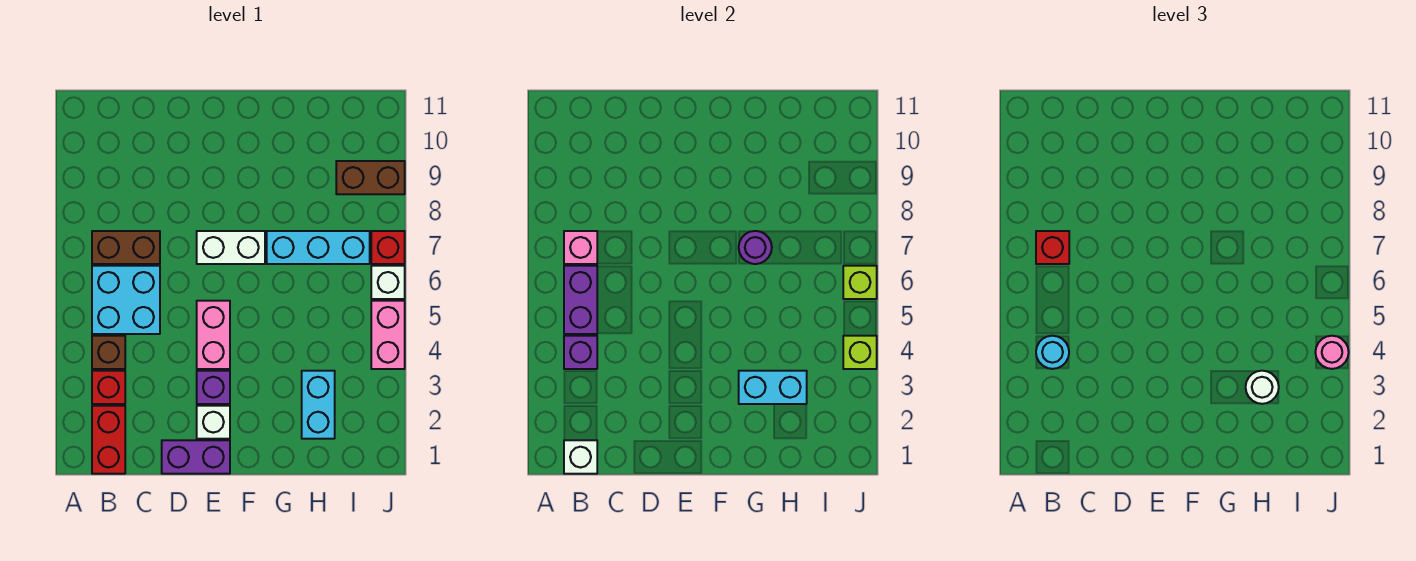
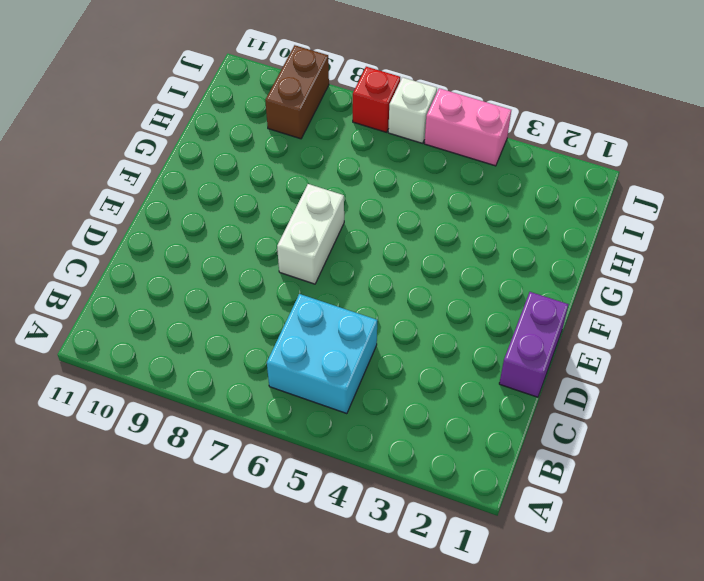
none -> red 1x2 brick [92,406,125,474]
none -> red 1x1 brick [92,371,125,404]
none -> brown 1x1 brick [92,336,125,369]

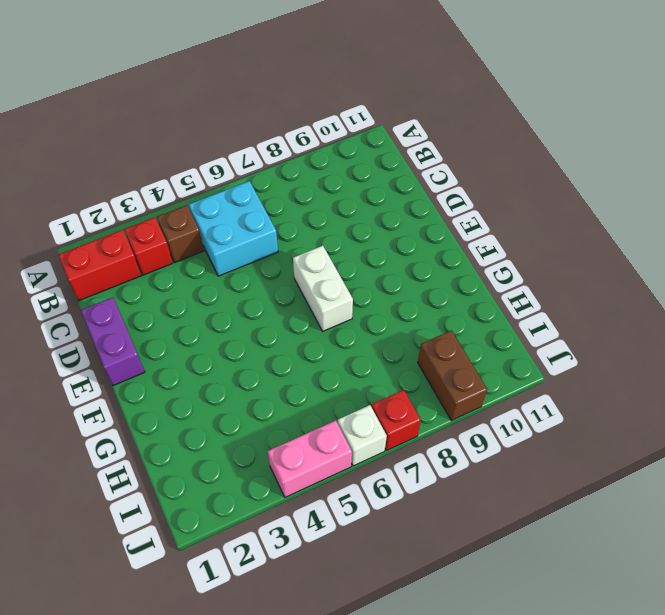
none -> brown 1x2 brick [92,231,160,264]
none -> white 1x1 brick [197,406,230,439]
none -> purple 1x1 brick [197,371,230,404]

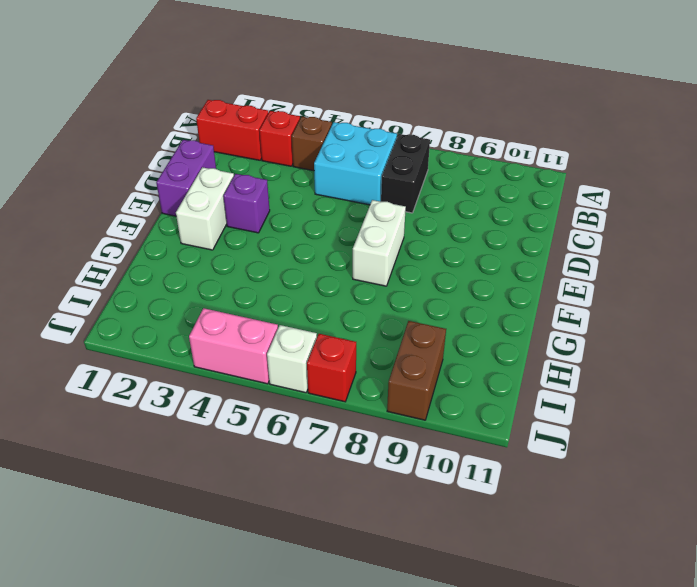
black 1x2 brick [381,134,430,213] -> brown 1x2 brick [92,231,160,264]
white 1x2 brick [176,167,234,250] -> white 1x1 brick [197,406,230,439]
none -> pink 1x2 brick [197,301,230,369]
none -> cyan 1x3 brick [267,231,370,264]
none -> cyan 1x2 brick [302,371,335,439]

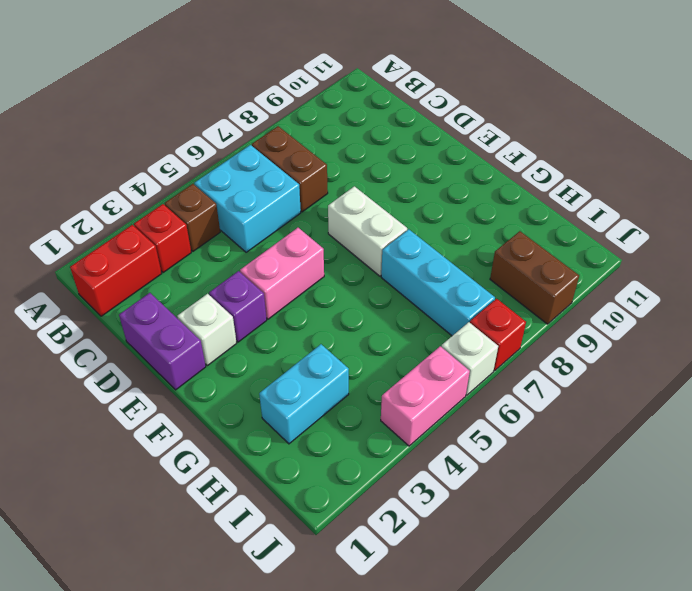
none -> white 1x1 brick [564,440,597,474]
none -> purple 1x1 brick [564,336,597,369]
none -> purple 1x2 brick [564,266,597,334]

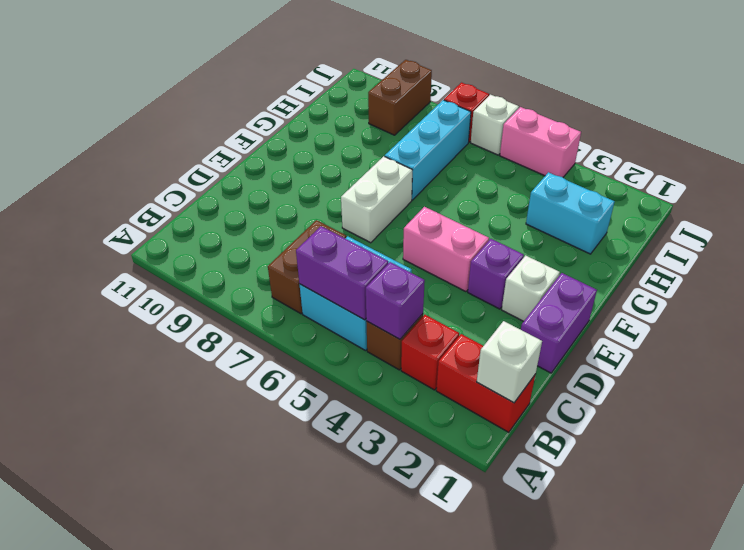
none -> pink 1x1 brick [564,231,597,264]
none -> cyan 1x2 brick [739,371,807,404]
none -> purple 1x1 round brick [739,231,772,264]

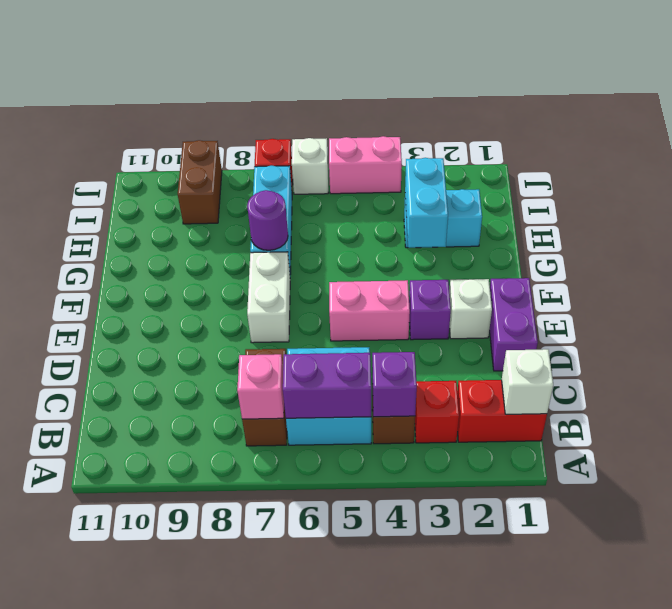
none -> lime 1x1 brick [843,336,877,369]
none -> lime 1x1 brick [843,266,877,299]
none -> cyan 1x1 round brick [1036,336,1069,369]

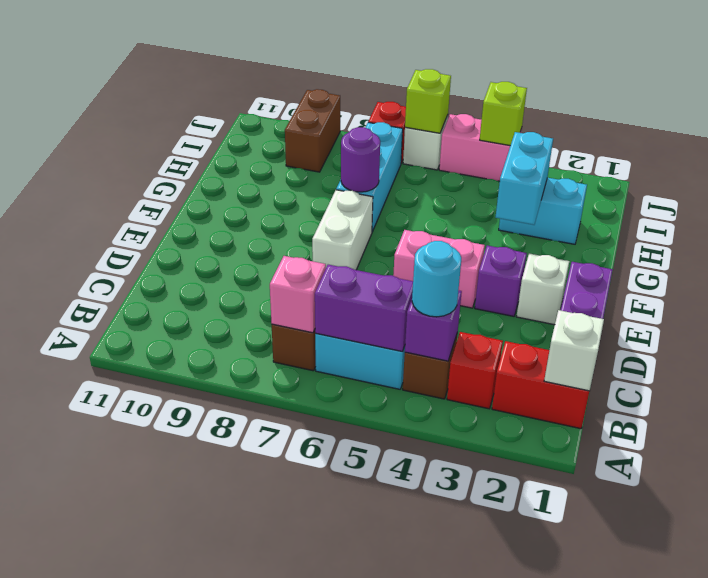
none -> red 1x1 brick [1036,231,1069,264]
none -> white 1x1 round brick [1246,371,1279,404]
none -> pink 1x1 round brick [1315,336,1349,369]

